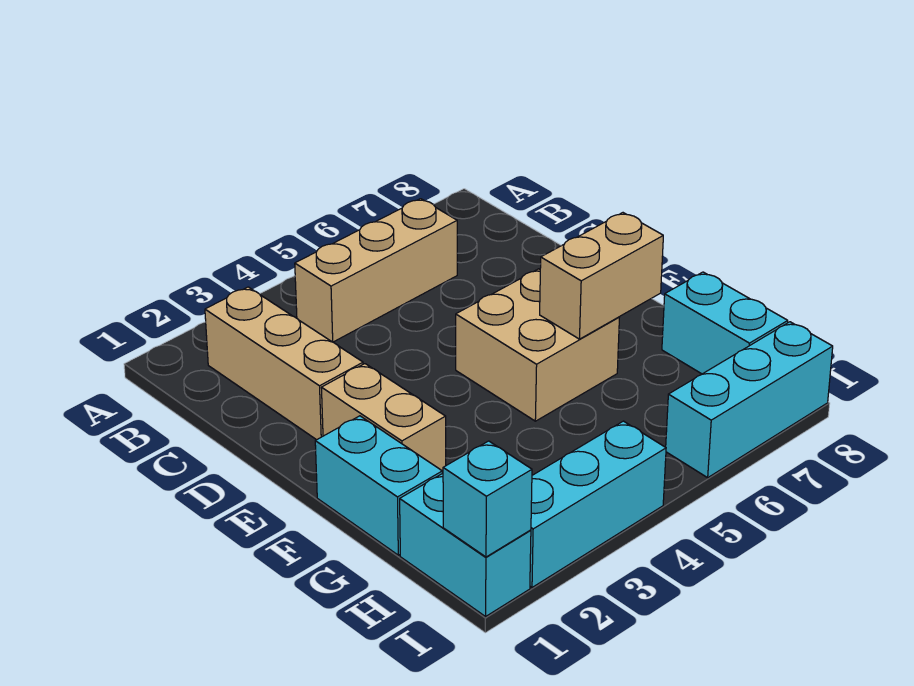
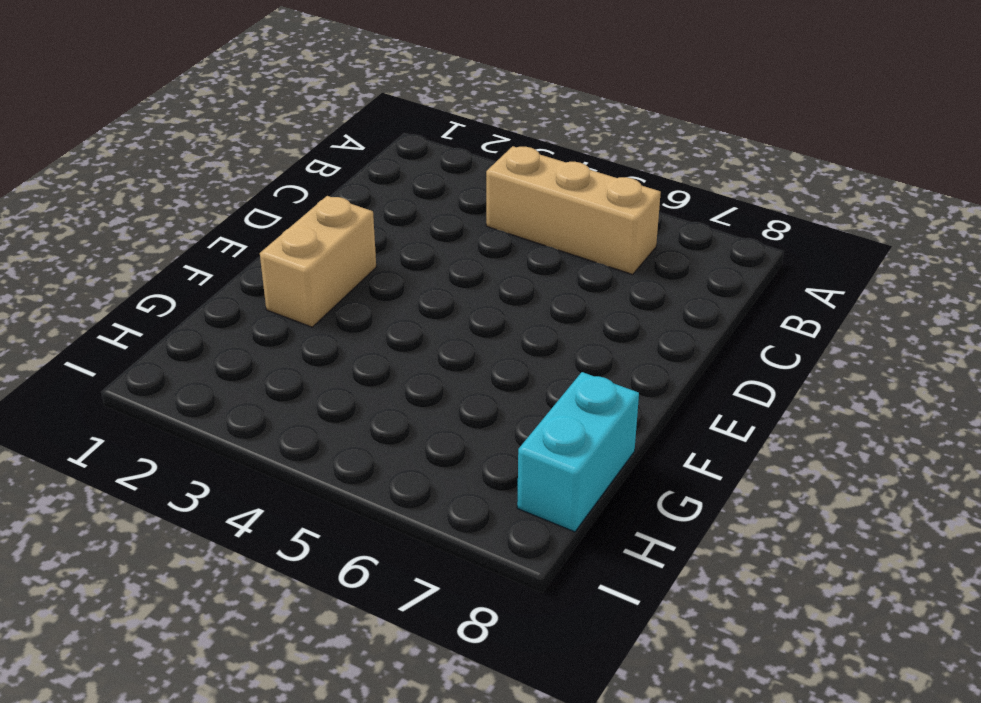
none -> tan 1x3 brick [205,287,363,440]
none -> tan 2x2 brick [456,269,619,421]

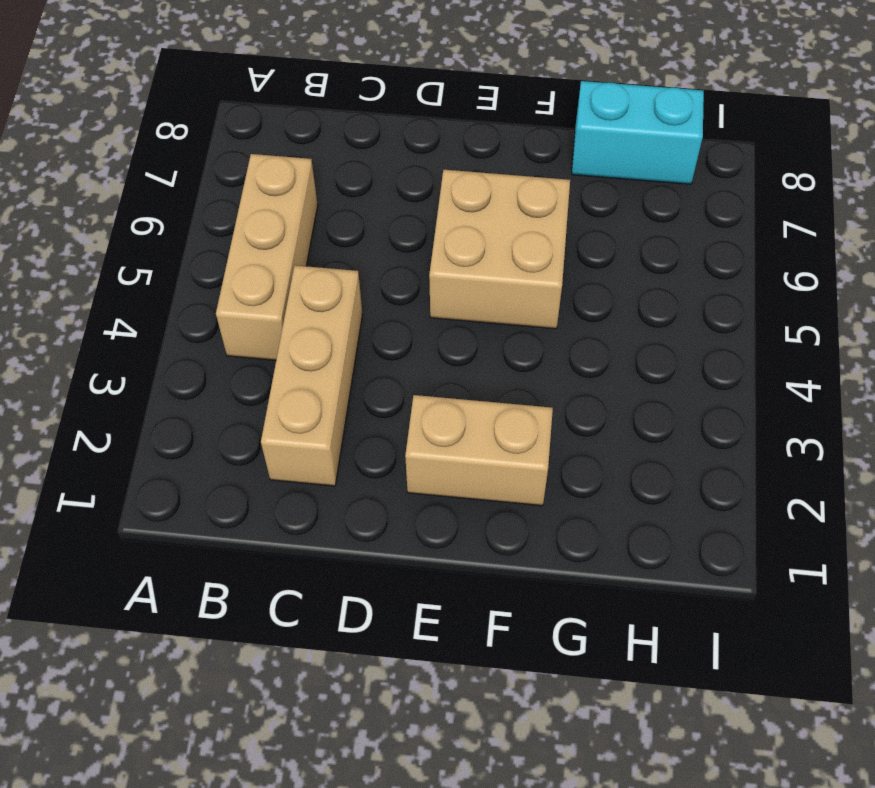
tan 1x3 brick [261,265,362,486] -> tan 1x3 brick turned to [205,287,363,440]
none -> cyan 1x2 brick [315,416,442,555]
none -> cyan 1x2 brick [400,473,531,617]

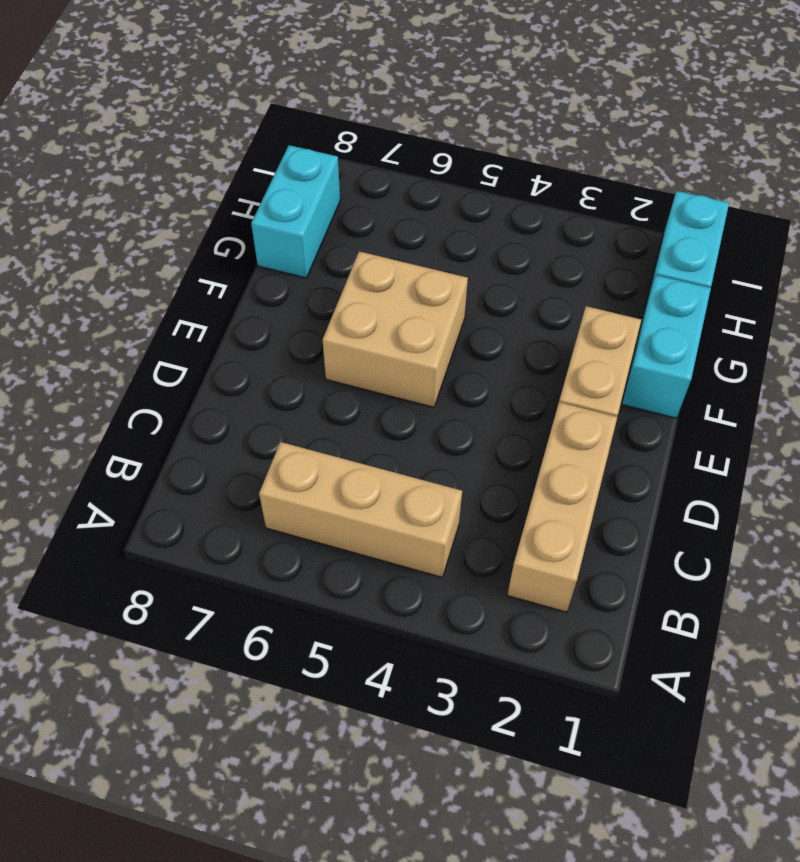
none -> cyan 1x3 brick [530,421,666,587]
none -> cyan 1x3 brick [666,322,833,478]

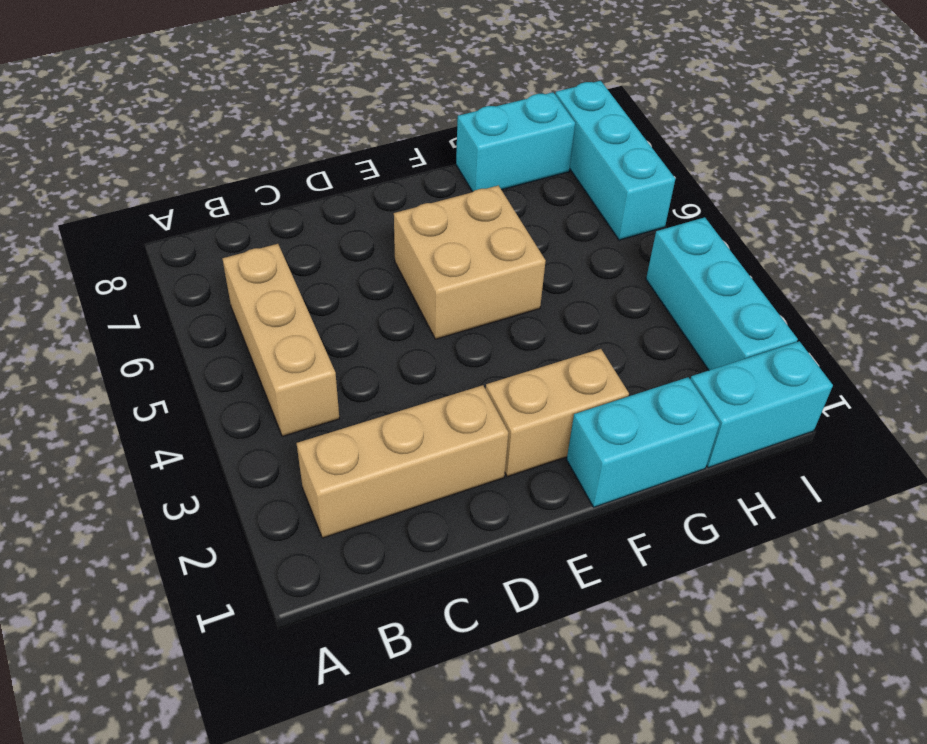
none -> tan 1x2 brick [540,213,663,339]
none -> cyan 1x1 brick [443,441,532,557]

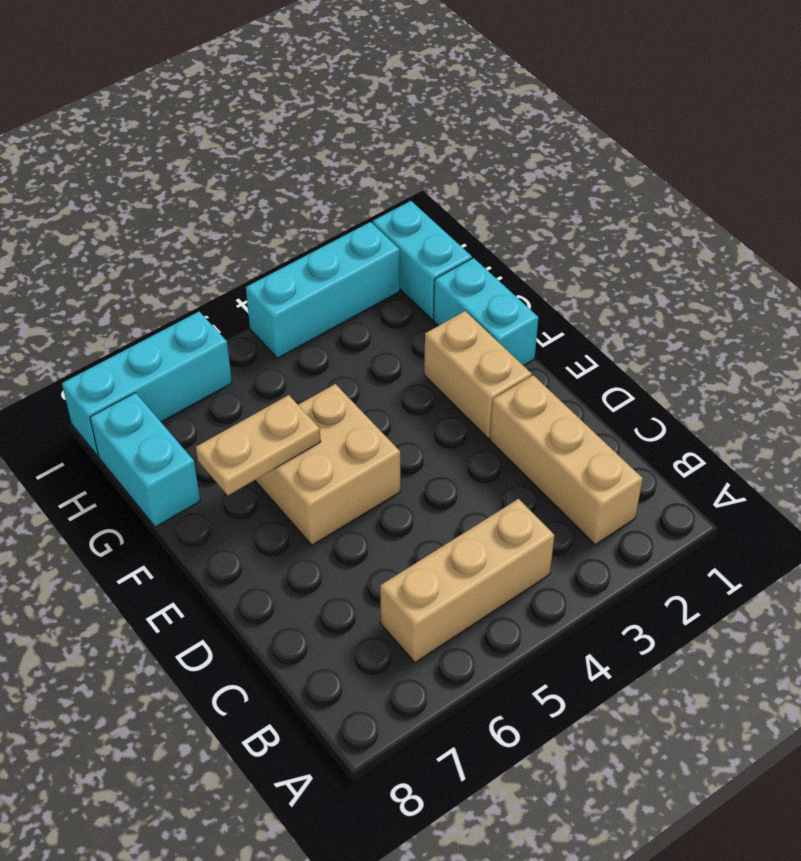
tan 1x2 plate [196,395,321,495] -> tan 1x2 brick [540,213,663,339]
none -> cyan 1x1 brick [443,441,532,557]

